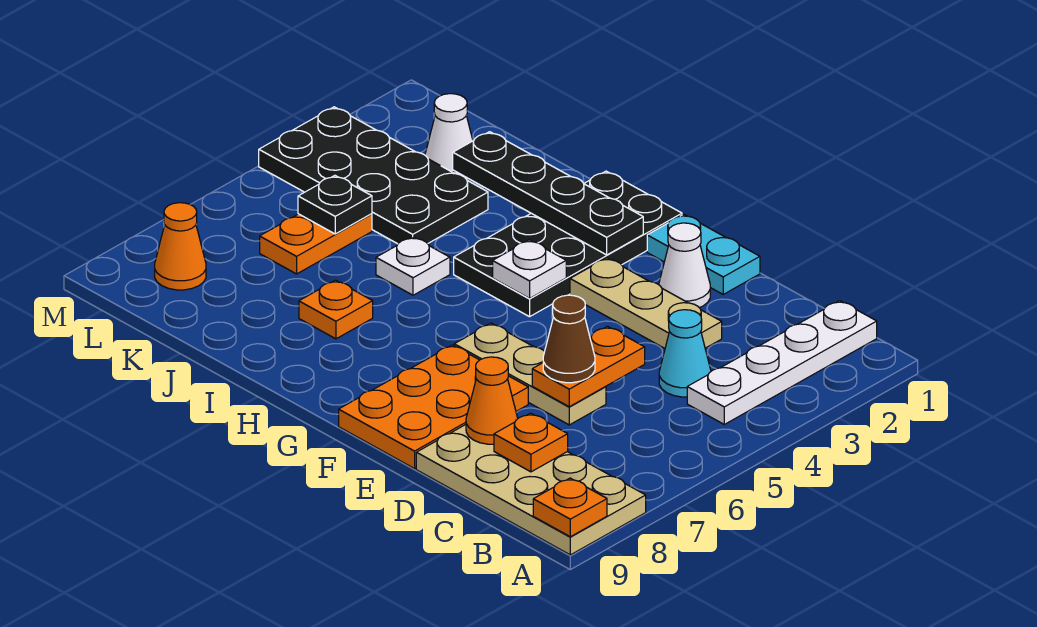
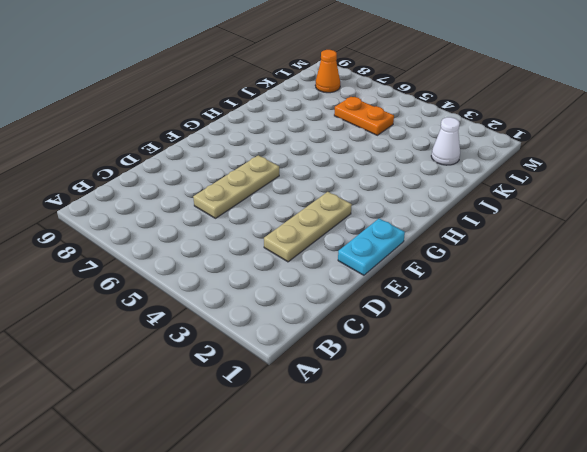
none -> tan 2x4 plate [416,425,646,555]
none -> white 1x4 plate [687,301,877,424]
none -> cyan 1x1 cone [659,310,711,397]

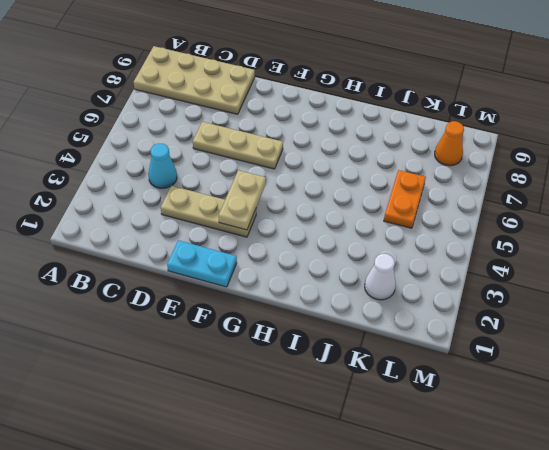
tan 1x2 plate [219,170,266,230] -> none
none -> white 1x4 plate [687,301,877,424]
none -> white 1x1 cone [659,223,710,308]
none -> orange 2x3 plate [339,345,528,469]

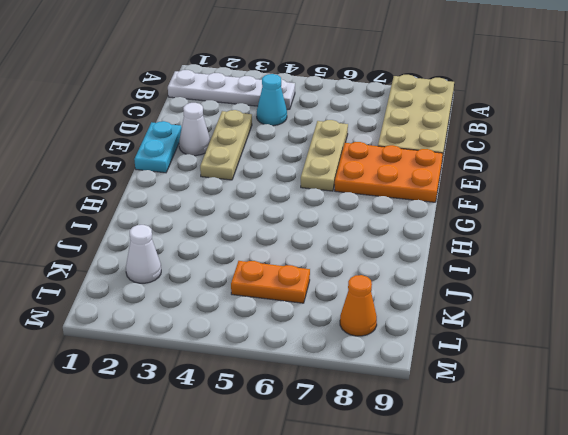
none -> black 2x4 plate [454,171,682,317]
none -> white 1x1 plate [376,237,450,295]
none -> orange 1x1 plate [299,280,373,339]

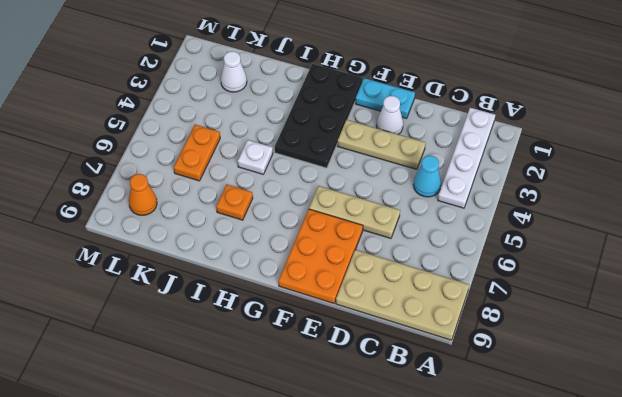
none -> black 2x4 plate [259,107,488,244]
none -> orange 1x1 plate [533,478,607,537]
none -> orange 1x1 plate [494,413,568,472]

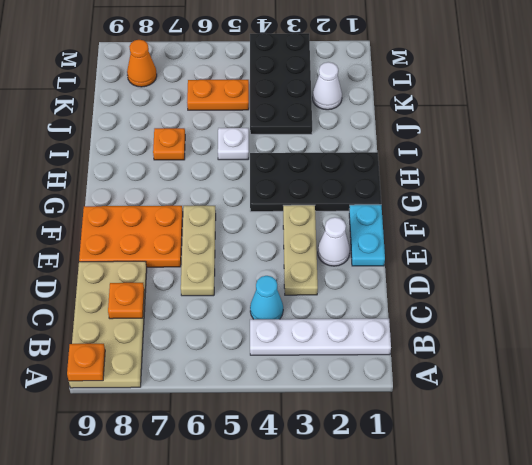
none -> orange 1x2 plate [532,326,645,407]
none -> orange 1x1 cone [466,357,518,444]
none -> black 1x4 plate [453,132,643,255]

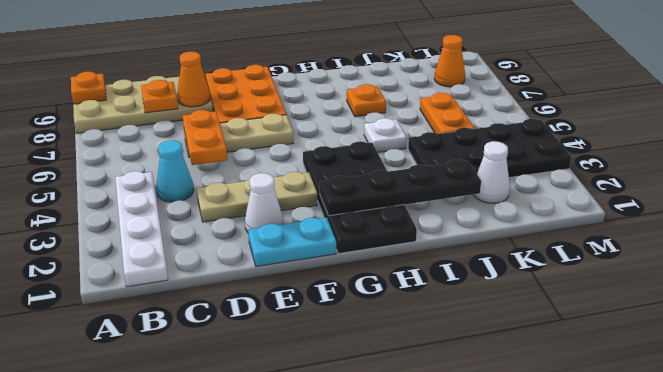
none -> white 1x1 plate [493,240,566,298]
none -> black 1x1 plate [298,175,372,234]
none -> brown 1x1 cone [543,295,595,383]

